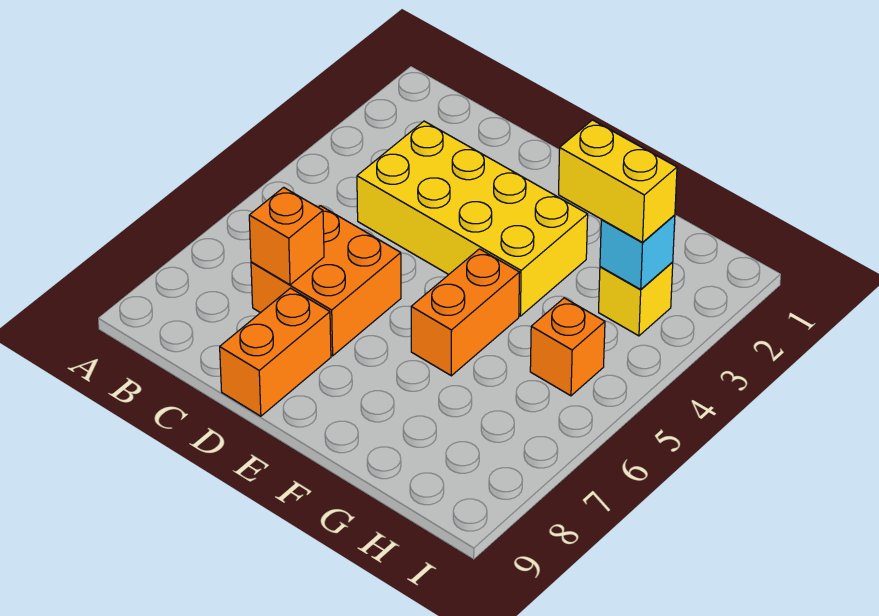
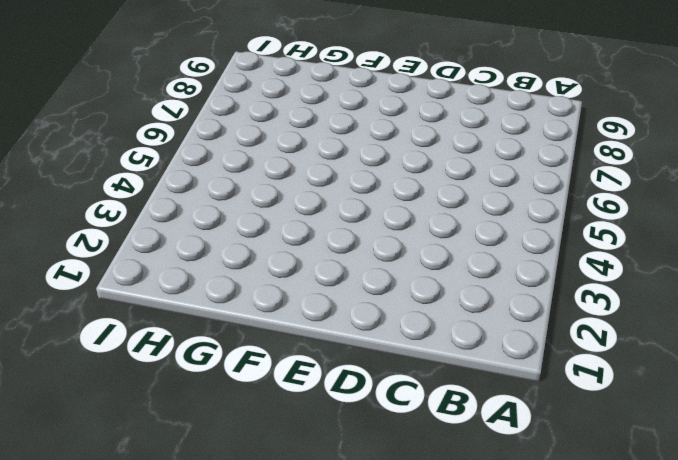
none -> yellow 2x4 brick [357,121,588,316]
none -> orange 2x2 brick [251,206,401,356]

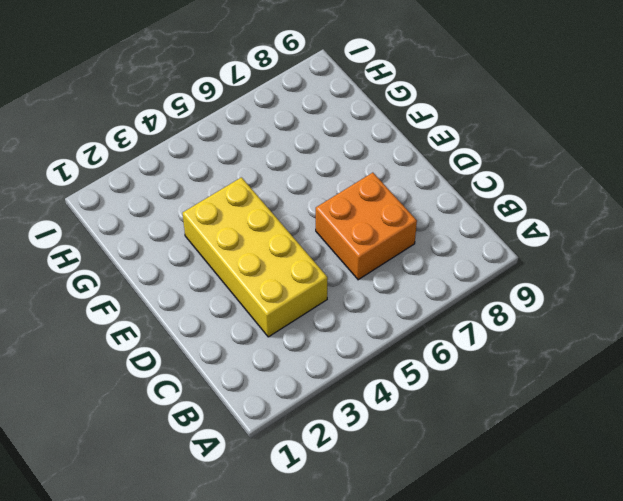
none -> orange 1x2 brick [220,288,331,416]
none -> orange 1x2 brick [411,249,520,376]

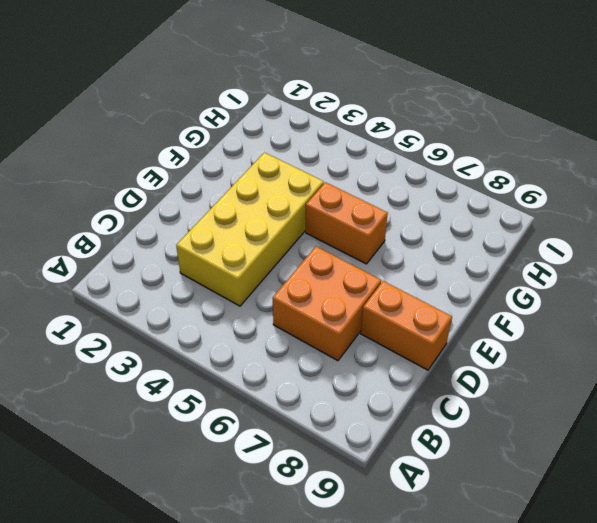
none -> yellow 1x1 brick [599,262,673,336]
none -> orange 1x1 brick [530,298,605,396]

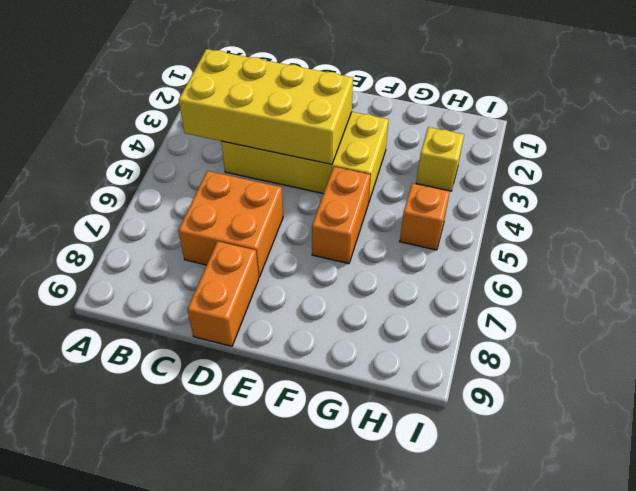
yellow 2x4 brick [179,49,353,164] -> none
none -> orange 1x1 brick [249,187,324,285]
none -> cyan 1x1 brick [600,215,675,289]

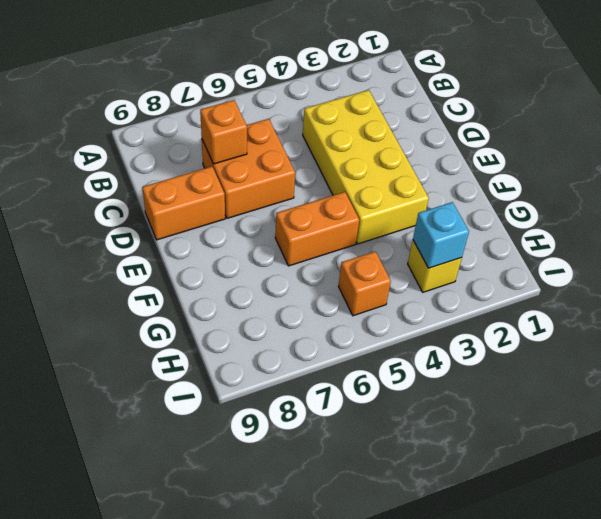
none -> yellow 1x2 brick [559,120,677,242]

